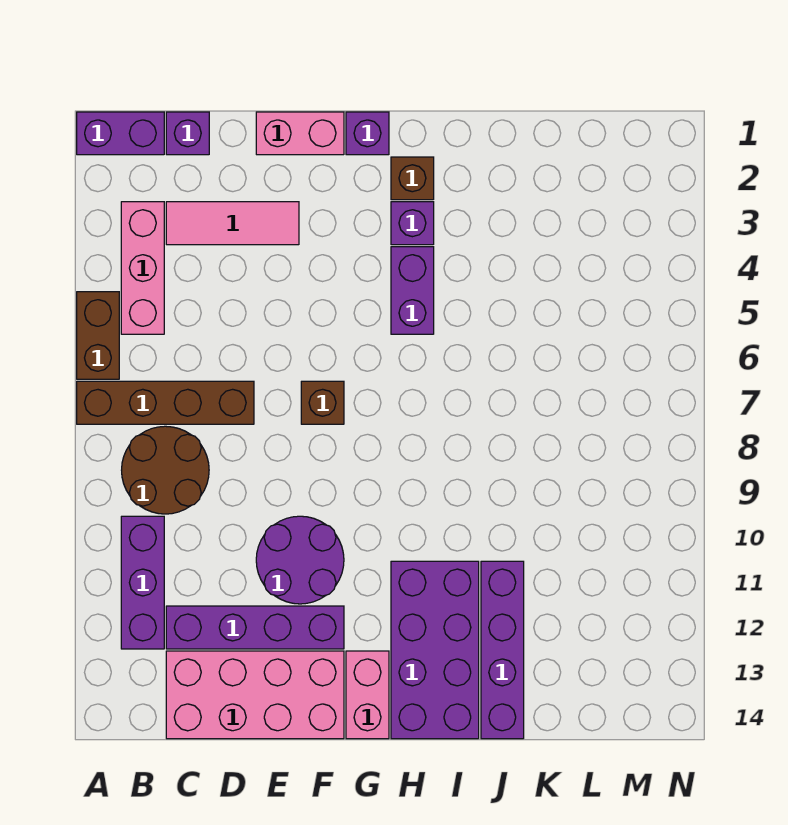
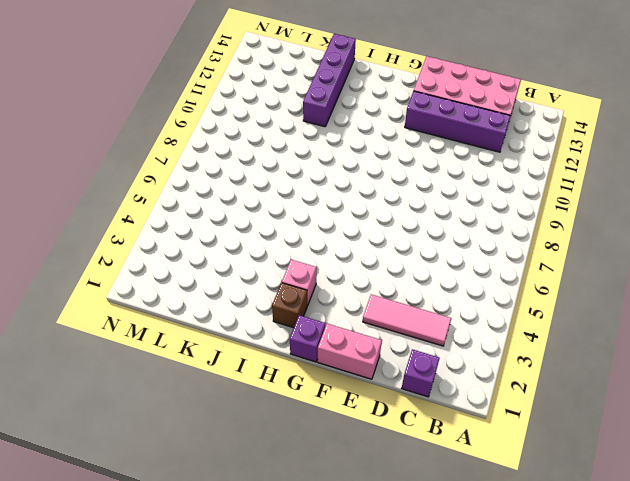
pink 1x1 brick [282,260,316,305] -> purple 1x1 brick [391,202,434,245]
none -> purple 1x2 brick [77,112,164,155]
none -> brown 1x2 brick [77,292,119,379]
none -> brown 1x4 brick [77,381,254,424]

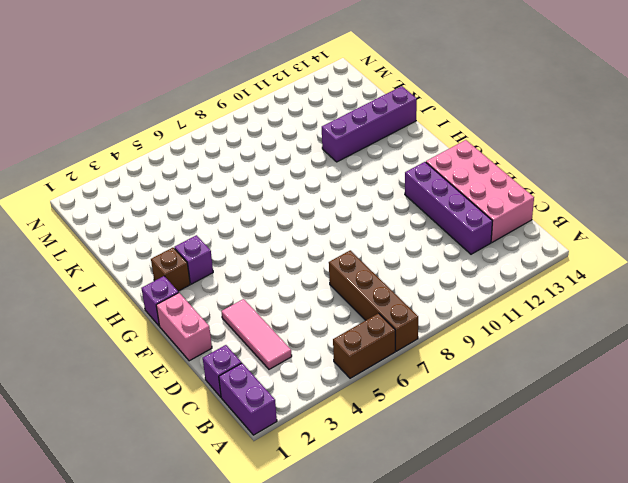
none -> pink 1x3 brick [121,202,164,334]
none -> brown 2x2 round brick [122,426,209,514]
none -> purple 1x3 brick [121,516,164,649]

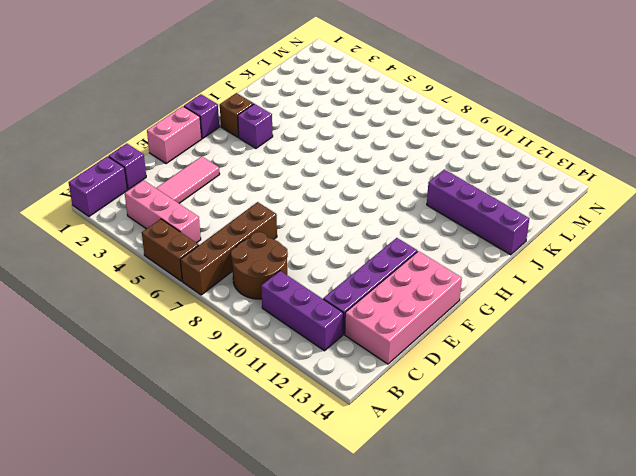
none -> purple 2x2 round brick [256,516,344,604]
none -> brown 1x1 brick [301,381,344,424]
none -> pink 1x2 brick [346,651,389,739]

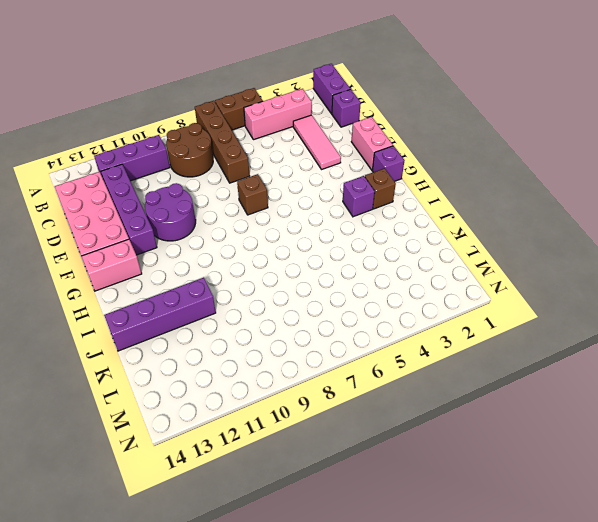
none -> purple 1x2 brick [391,247,434,334]
none -> purple 2x4 brick [391,561,479,739]

